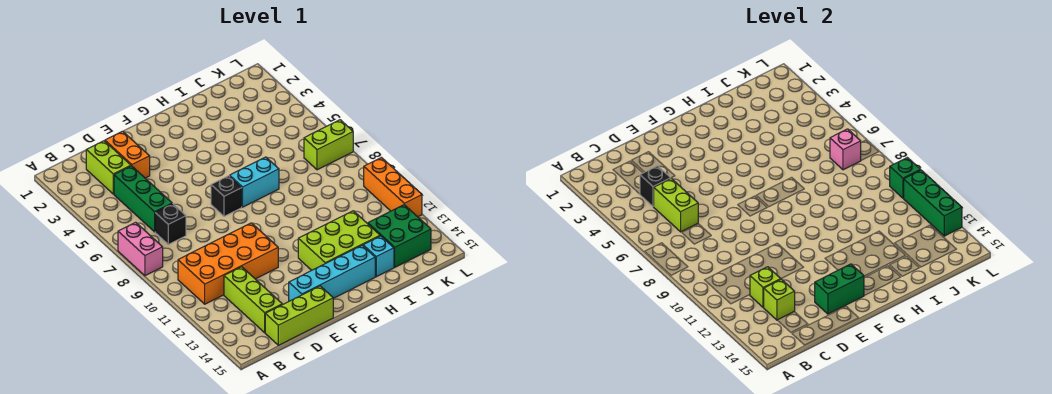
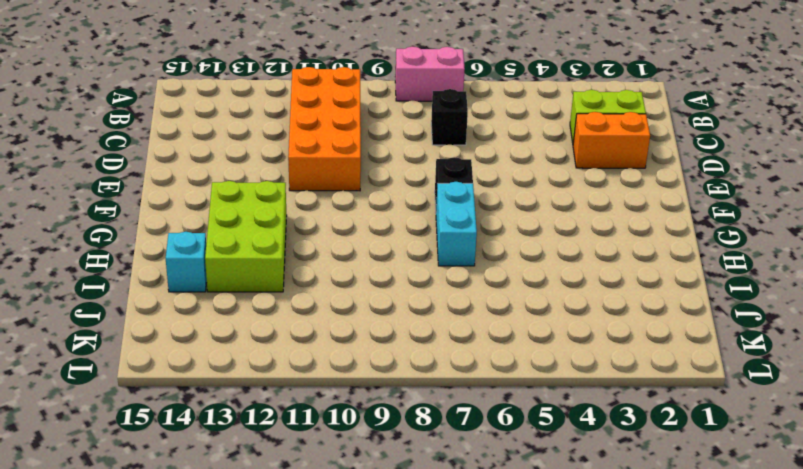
none -> green 1x3 brick [114,166,172,232]
none -> lime 1x3 brick [224,267,282,333]
none -> lime 1x3 brick [265,286,333,345]

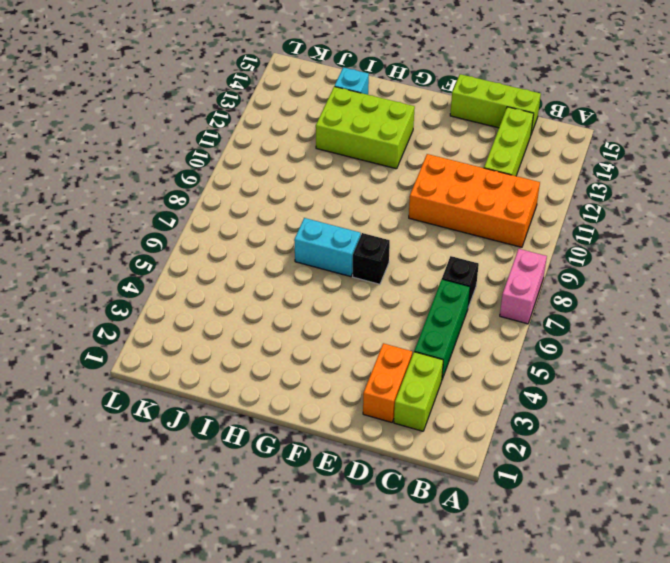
none -> cyan 1x4 brick [289,245,375,301]
none -> green 2x2 brick [368,205,431,267]
none -> lime 1x2 brick [304,120,353,170]

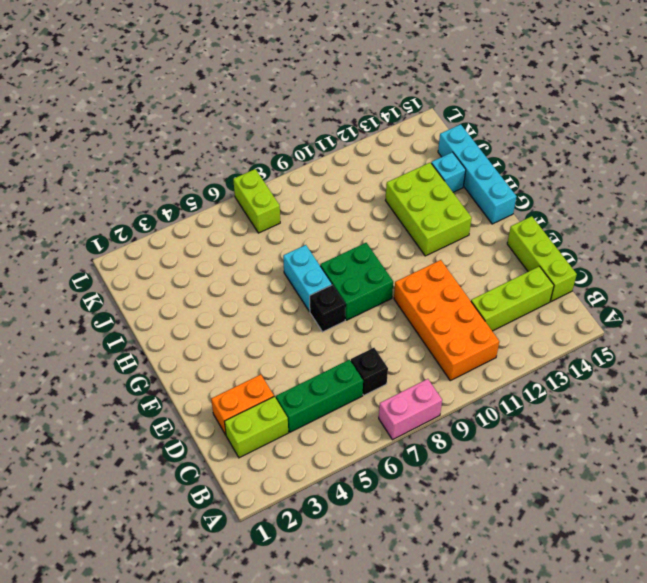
green 2x2 brick [320,243,393,320] -> green 2x2 brick moved to [368,205,431,267]
cyan 1x4 brick [438,124,516,224] -> cyan 1x4 brick moved to [289,245,375,301]
none -> orange 1x3 brick [364,158,422,217]
none -> black 1x1 brick [640,166,671,206]
none -> lime 1x2 brick [653,178,698,232]

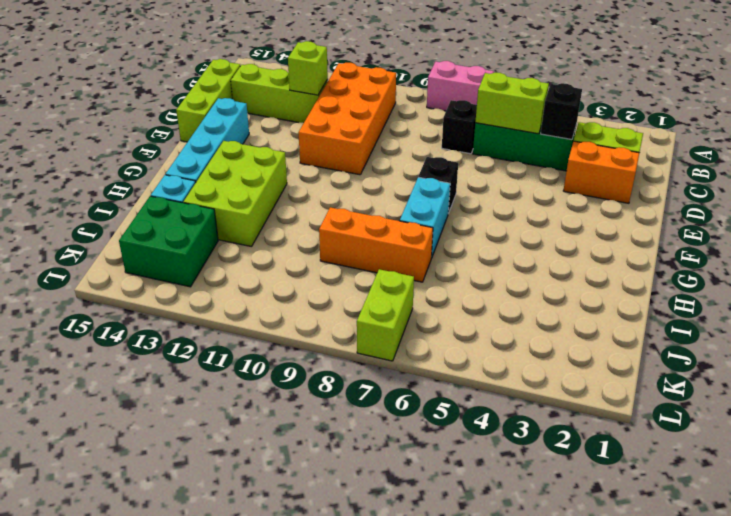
orange 1x3 brick [319,207,433,282] -> orange 1x3 brick moved to [364,158,422,217]
none -> lime 1x1 brick [763,279,795,320]
none -> green 1x2 brick [815,264,864,314]
none -> pink 1x1 brick [830,129,861,170]

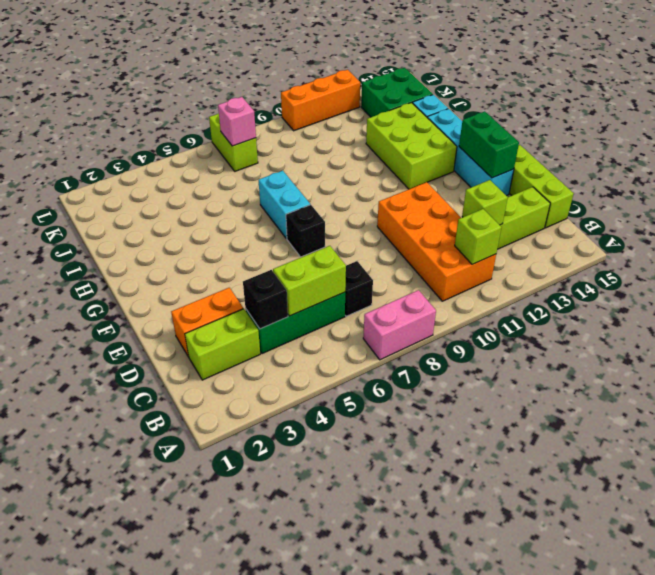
lime 1x1 brick [455,209,501,264] -> lime 1x1 brick moved to [763,279,795,320]
none -> green 1x1 brick [890,158,920,198]
none -> green 1x3 brick [903,170,962,236]

